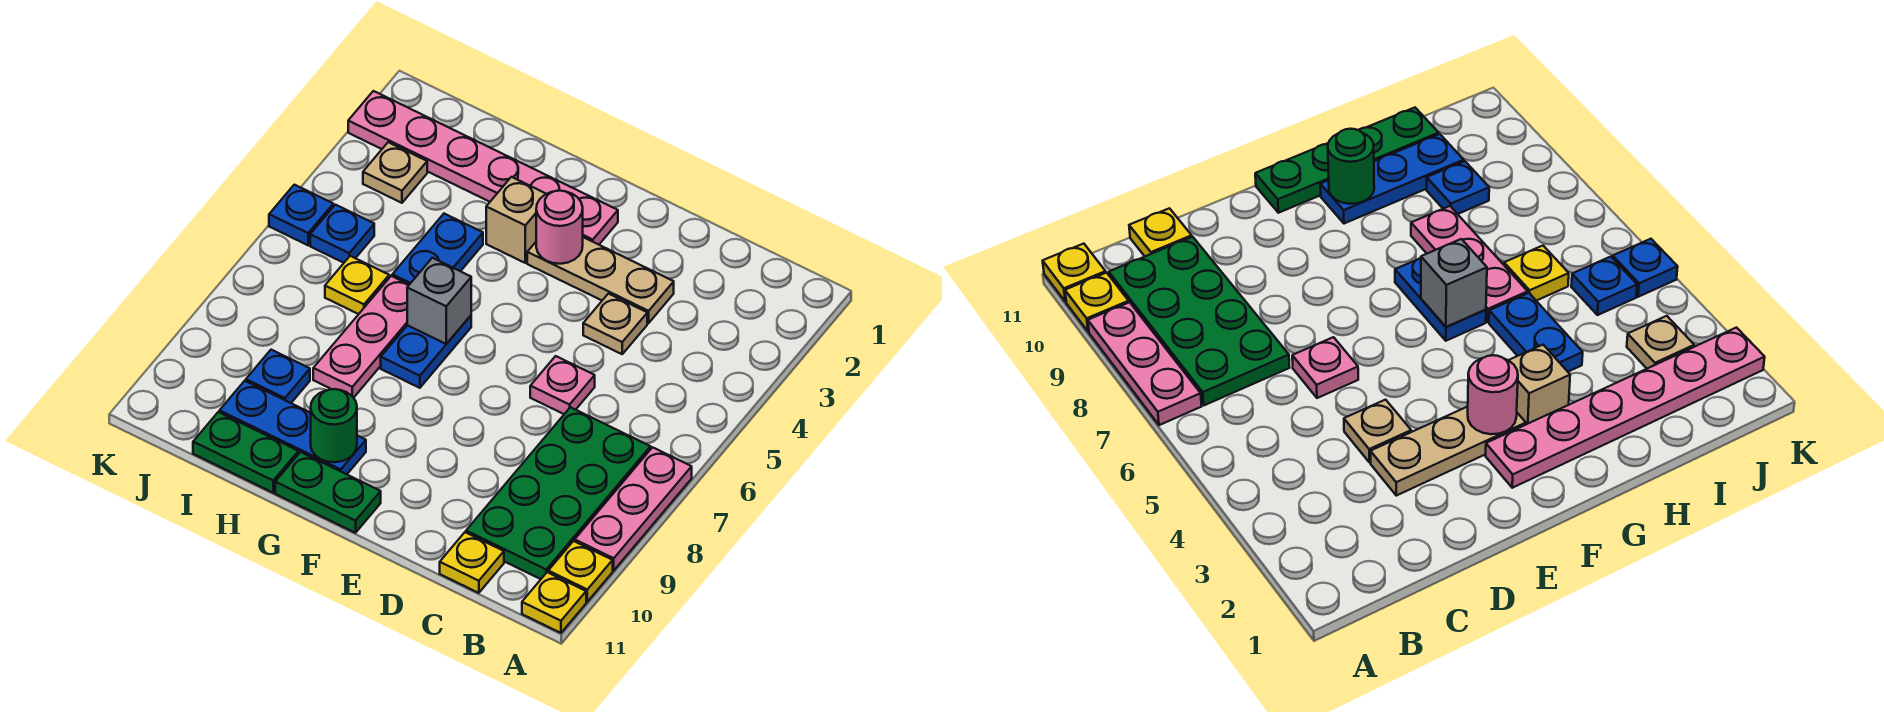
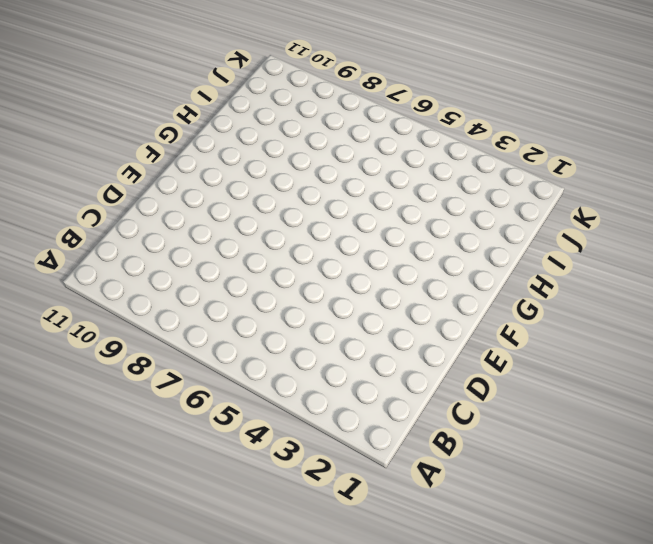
none -> pink 1x3 plate [575,447,692,570]
none -> yellow 1x1 plate [548,541,613,602]
none -> yellow 1x1 plate [522,572,586,633]

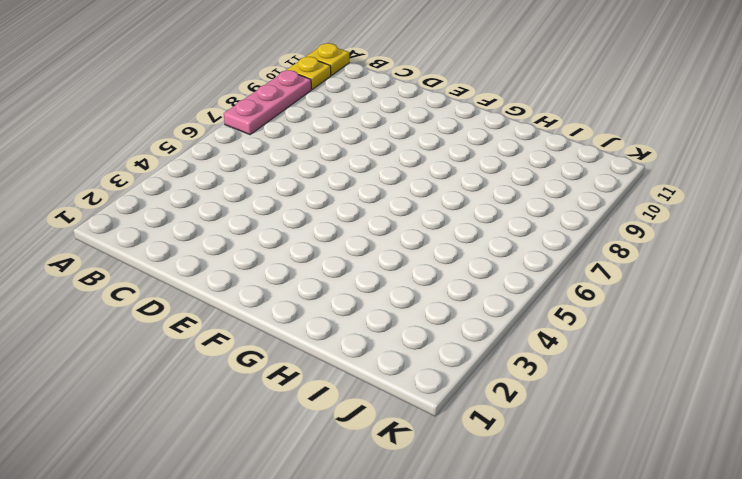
none -> green 2x4 plate [466,407,651,579]
none -> yellow 1x1 plate [440,532,504,593]
none -> tan 1x3 plate [527,237,674,323]

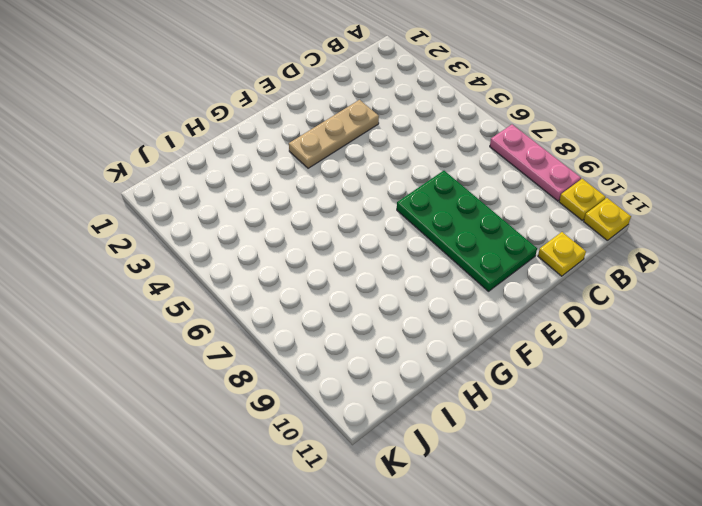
green 2x4 plate [397,171,537,291] -> green 2x4 plate moved to [466,407,651,579]
none -> tan 1x1 plate [583,294,647,354]
none -> pink 1x1 plate [530,356,595,414]
none -> pink 1x6 plate [348,91,618,245]

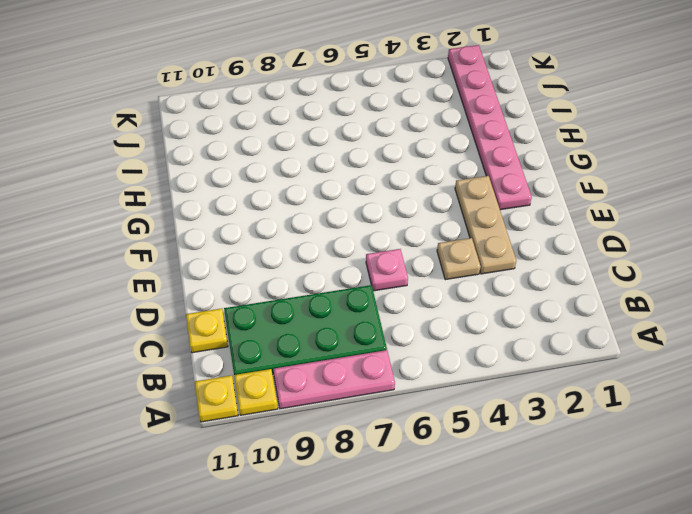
none -> green 1x2 plate [275,452,381,533]
none -> tan 1x1 brick [486,177,546,263]
none -> blue 1x2 plate [381,316,471,388]

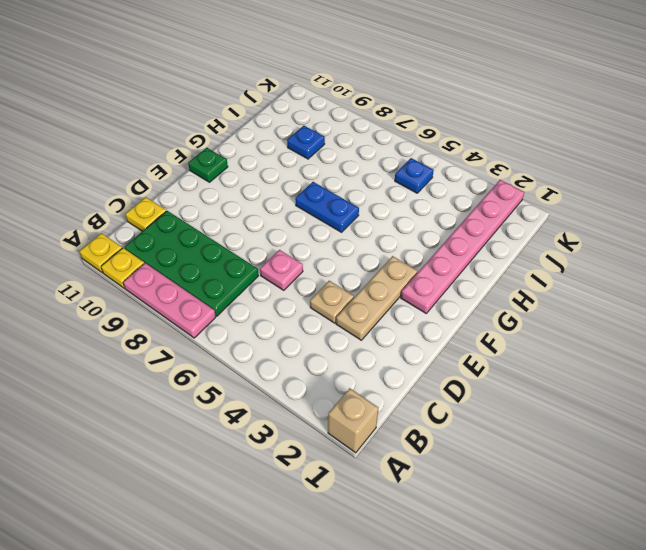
tan 1x1 brick [328,388,378,453] -> tan 1x1 brick moved to [486,177,546,263]
green 1x1 plate [188,148,228,182] -> green 1x2 plate [275,452,381,533]
none -> blue 1x3 plate [219,381,366,474]
none -> blue 1x2 plate [392,214,483,285]
none -> pink 1x3 plate [313,276,409,398]

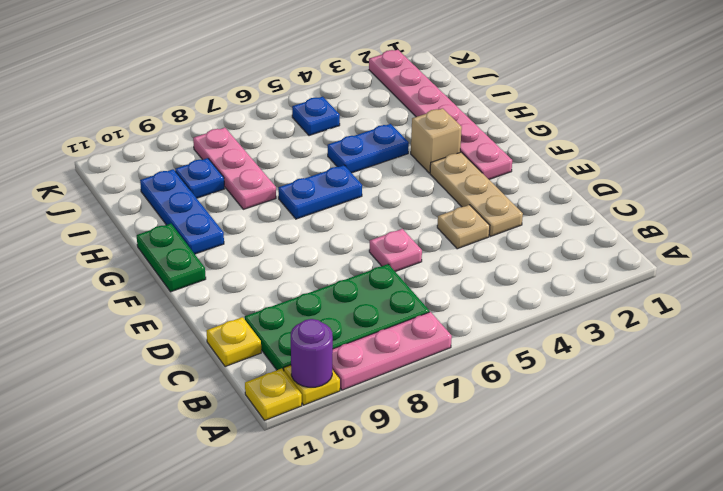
purple 1x1 round brick [291,319,333,387] -> none
pink 1x3 plate [193,128,276,209] -> pink 1x3 plate turned to [313,276,409,398]
none -> green 1x2 plate [193,412,298,493]
none -> yellow 1x1 plate [325,256,389,314]
none -> tan 1x1 plate [363,142,427,203]

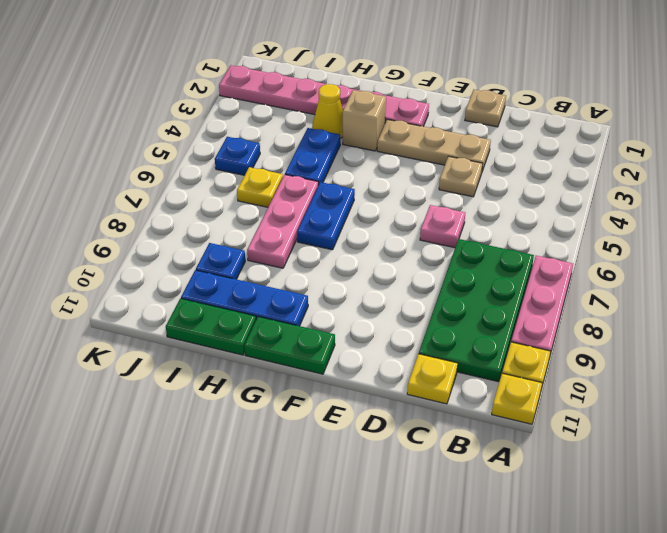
tan 1x1 plate [465,90,506,127] -> tan 1x1 plate moved to [363,142,427,203]
yellow 1x1 cone [313,84,343,139] -> none
none -> blue 1x1 plate [269,185,333,245]
none -> pink 1x1 round brick [536,191,583,264]
none -> grey 1x1 brick [407,258,471,344]

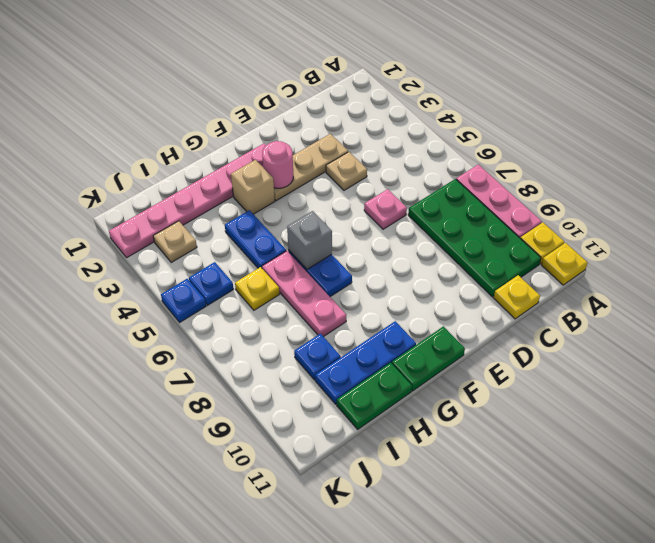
none -> green 1x1 round brick [311,389,357,462]

